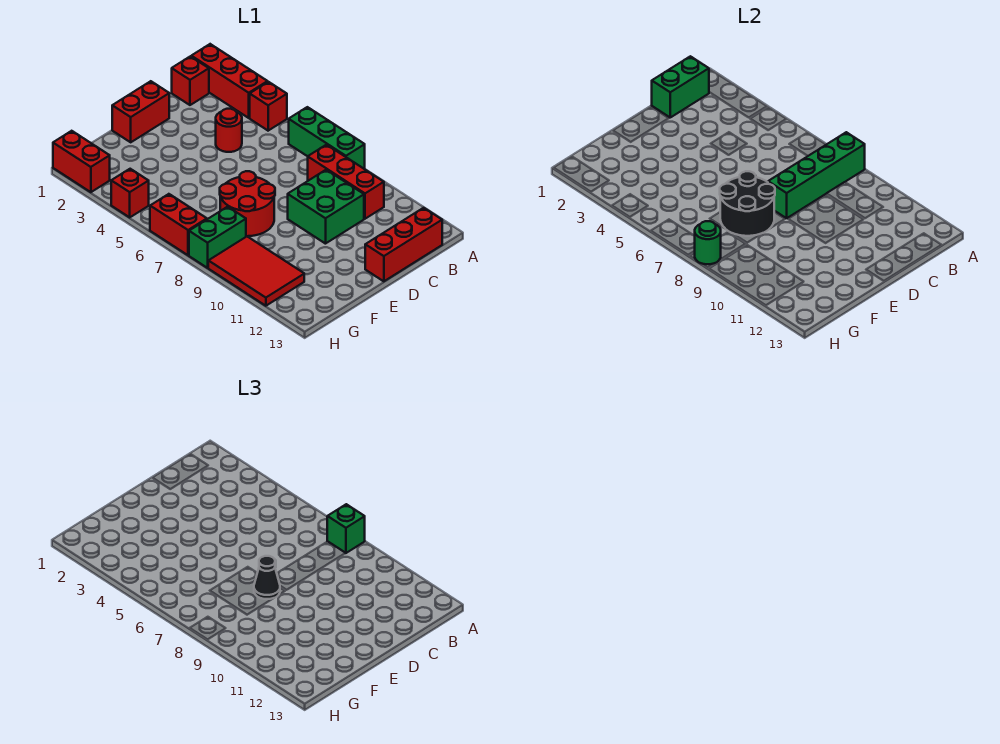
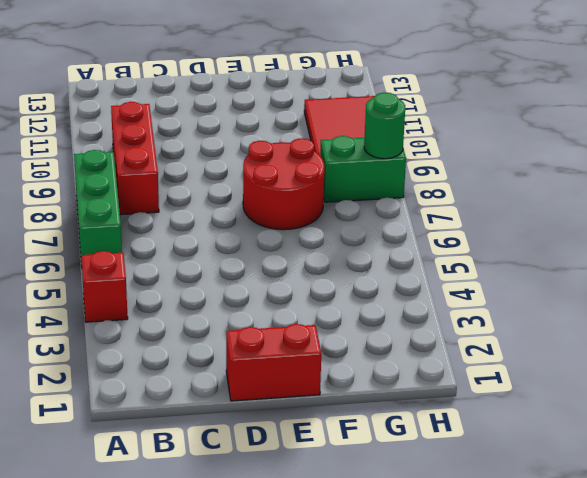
none -> red 1x3 brick [191,44,268,118]
none -> red 1x1 brick [172,56,209,105]
none -> red 1x3 brick [365,208,442,281]

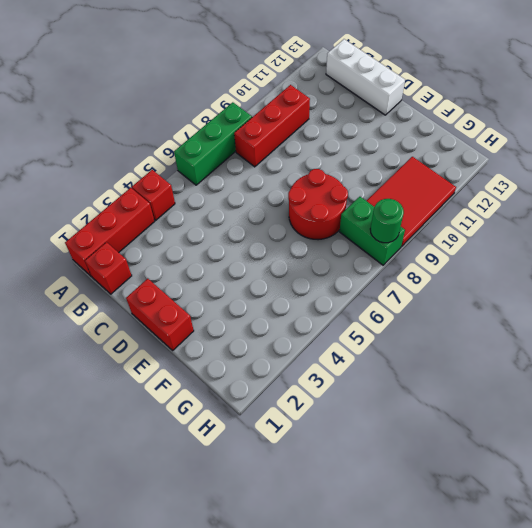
white 1x3 brick [326,39,405,115] -> red 1x3 brick [365,208,442,281]
none -> red 1x1 round brick [216,109,242,152]
none -> green 2x2 brick [288,170,364,244]
none -> red 1x2 brick [53,131,110,192]

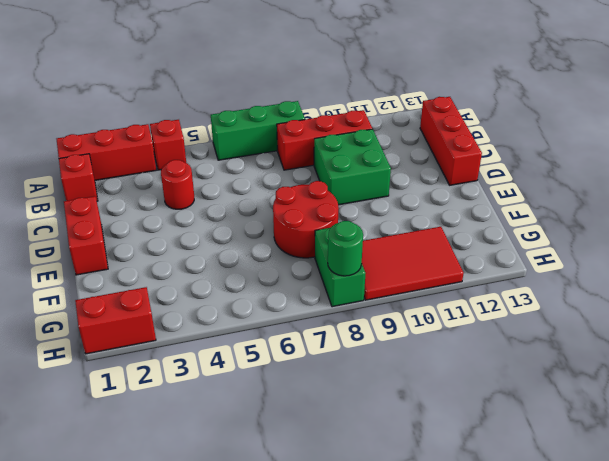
none -> red 1x1 brick [111,169,149,217]
none -> red 1x2 brick [150,194,207,255]
none -> green 1x4 brick [768,132,865,218]

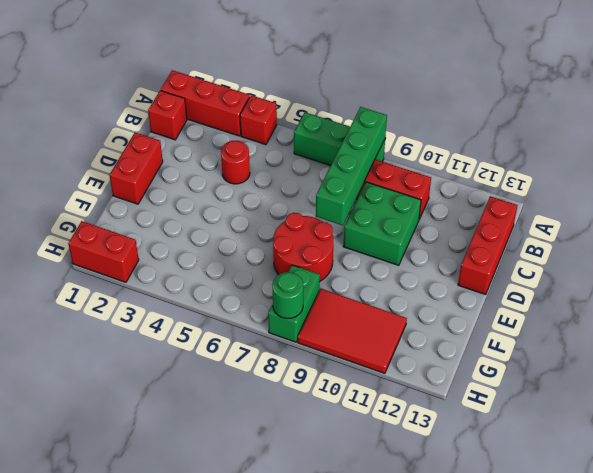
none -> red 1x1 brick [111,169,149,217]
none -> red 1x2 brick [150,194,207,255]
none -> green 1x2 brick [652,56,709,117]

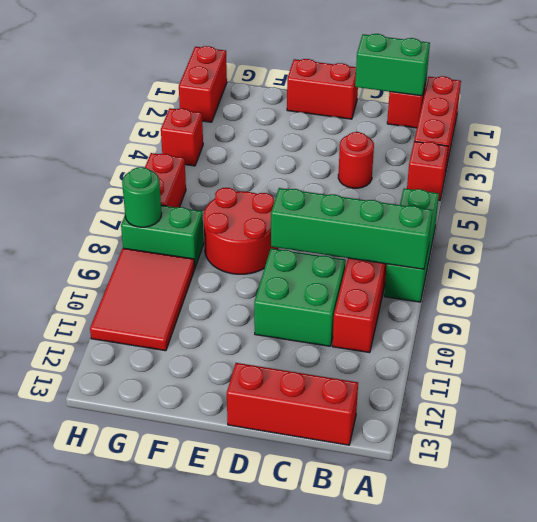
none -> black 2x2 round brick [720,171,775,236]
none -> green 1x1 brick [327,504,365,553]
none -> black 1x1 cone [254,556,280,599]

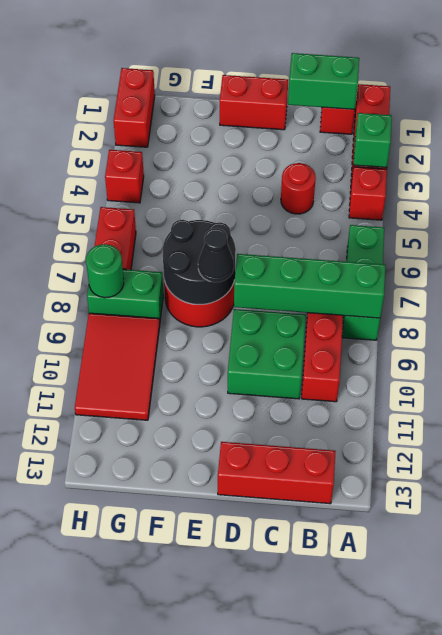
green 1x1 brick [354,113,392,168] -> green 1x1 brick moved to [327,504,365,553]

